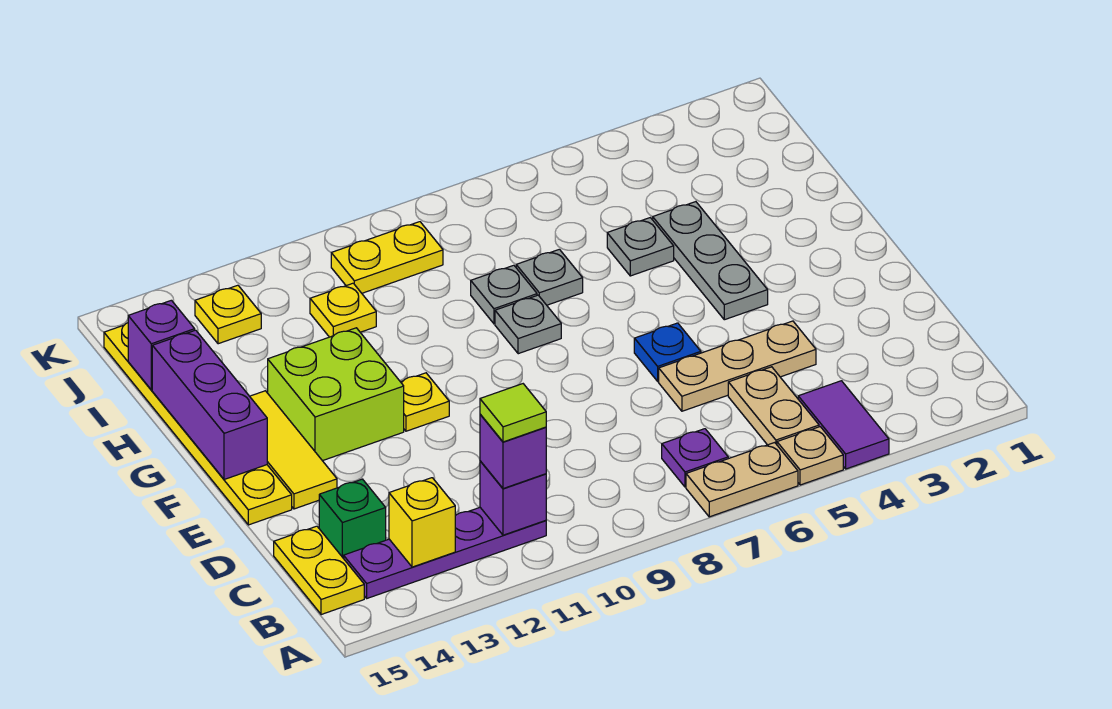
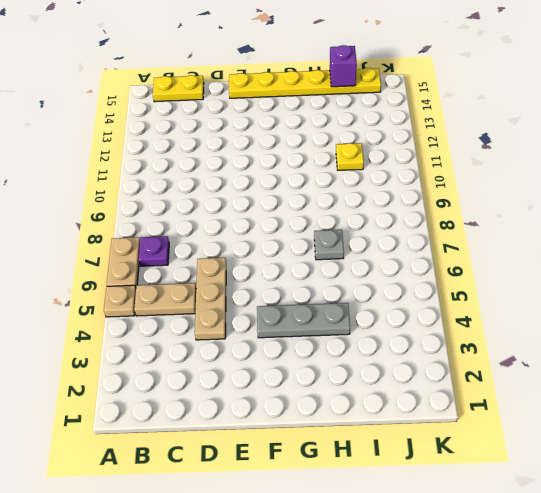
none -> purple 1x2 tile [798,381,889,469]
none -> purple 1x4 plate [344,508,546,598]
none -> green 1x1 brick [319,479,386,559]

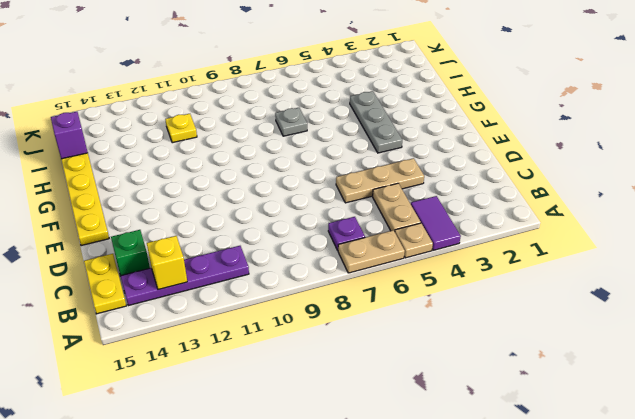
none -> blue 1x1 plate [634,323,701,381]
none -> yellow 1x3 tile [250,391,337,509]
none -> yellow 1x1 plate [401,373,449,431]

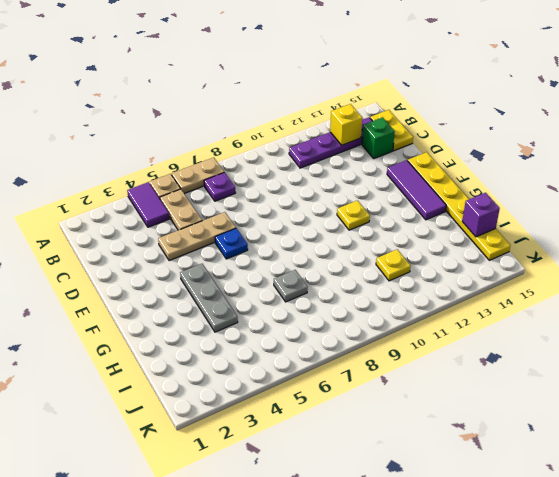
purple 1x3 tile [387,160,446,220] -> yellow 1x3 tile [250,391,337,509]
none -> lime 2x2 brick [268,328,404,461]
none -> grey 1x1 plate [495,295,561,354]
none -> grey 1x1 plate [607,218,674,276]

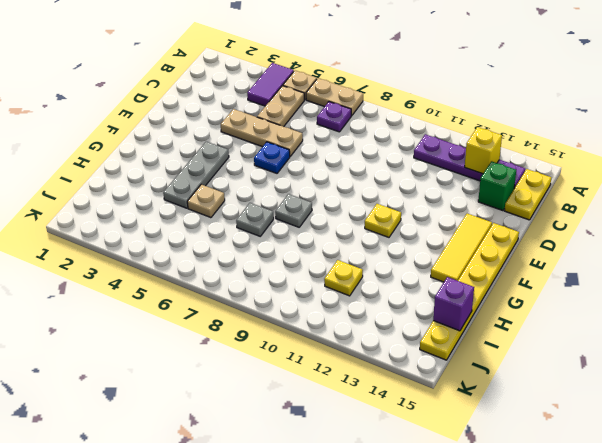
tan 1x1 plate [187,184,225,218] -> grey 1x1 plate [607,218,674,276]
none -> lime 2x2 brick [268,328,404,461]
none -> grey 1x1 plate [471,265,537,324]
none -> yellow 1x2 plate [331,222,443,293]

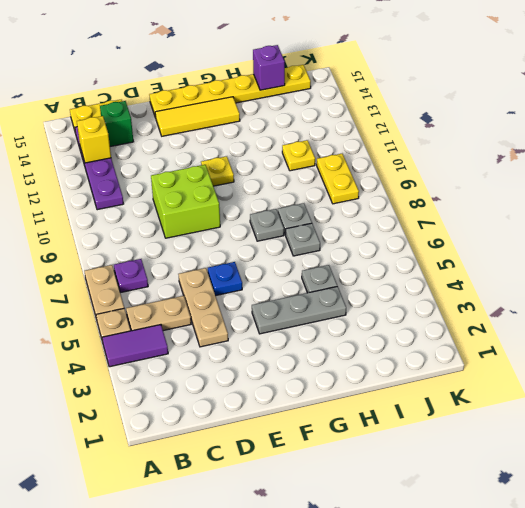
lime 2x2 brick [151,165,220,238] -> lime 2x2 brick moved to [268,328,404,461]
none -> yellow 1x1 plate [195,285,261,344]
none -> purple 1x1 brick [480,461,546,535]
none -> purple 1x3 brick [152,330,267,480]

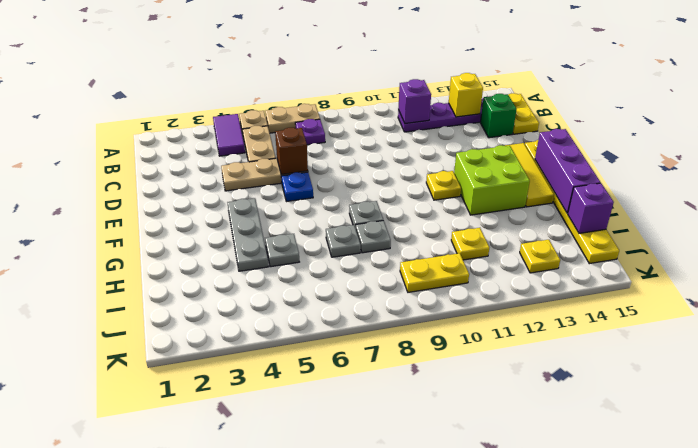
brown 1x1 brick [275,128,308,175] -> none
none -> purple 1x1 brick [480,414,546,489]
none -> lime 1x1 tile [480,384,546,442]

